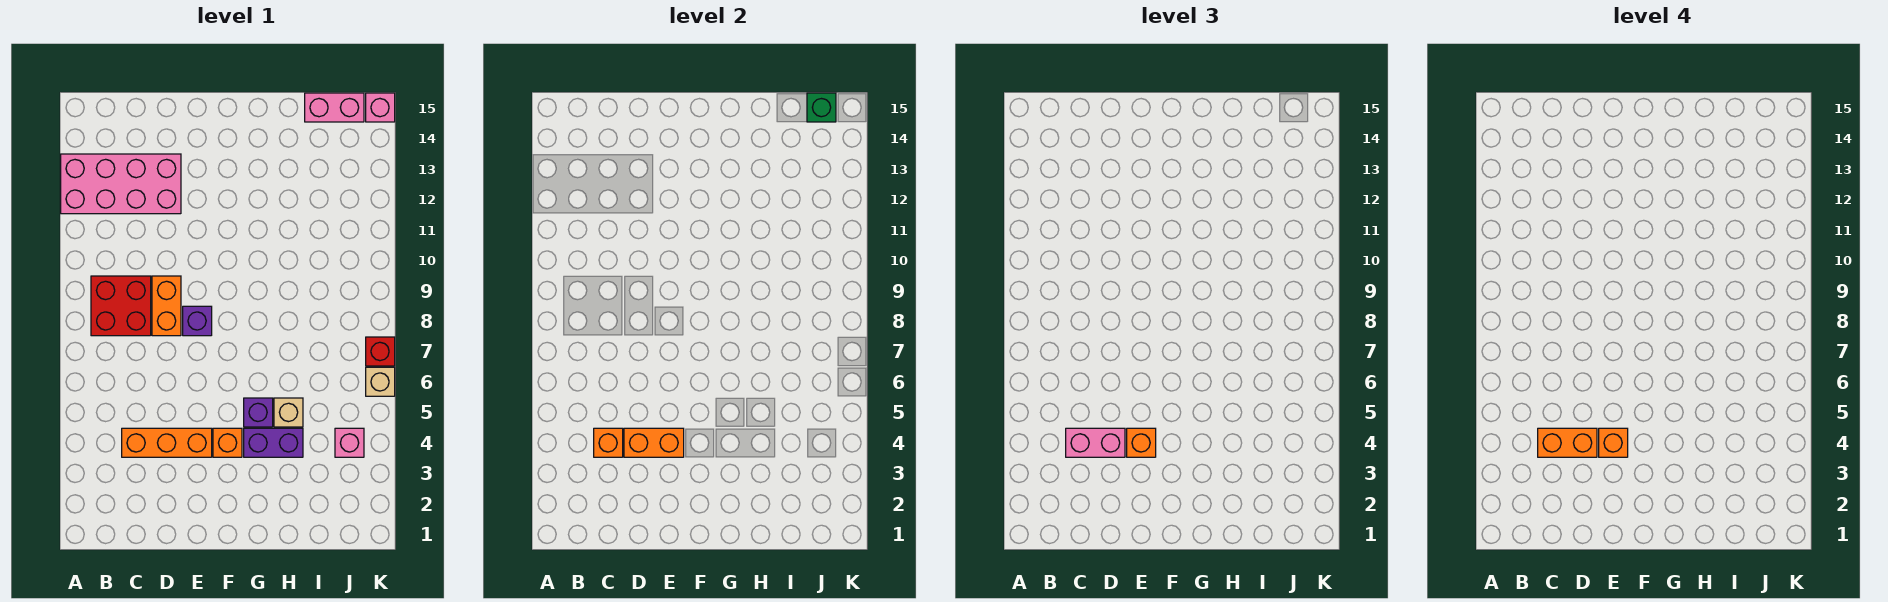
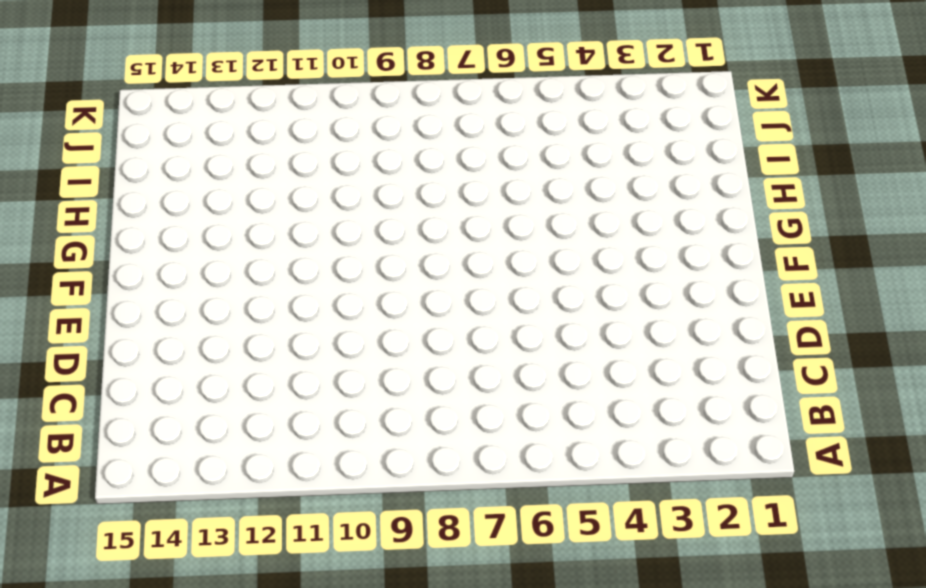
none -> pink 2x4 brick [61,154,181,214]
none -> red 2x2 brick [91,276,151,336]
none -> orange 1x3 brick [122,428,212,457]

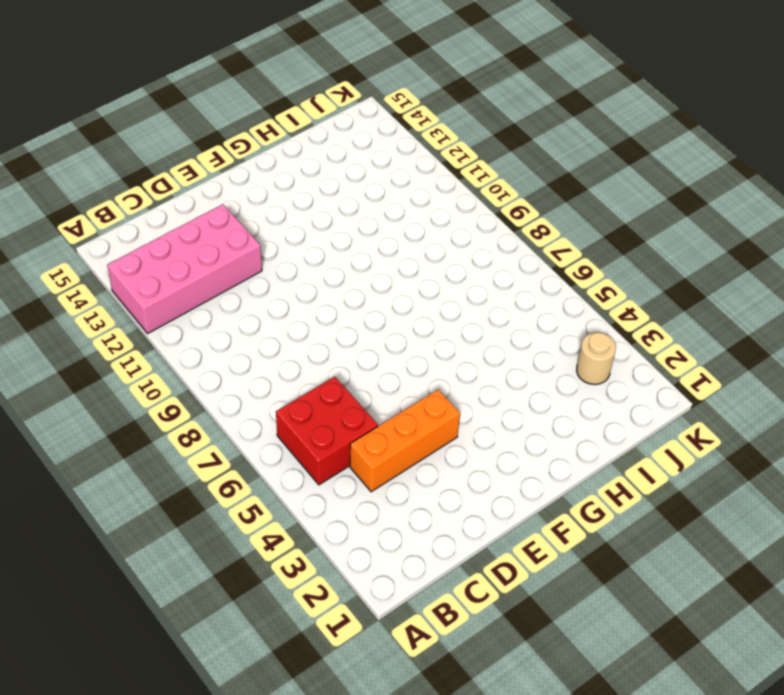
red 2x2 brick [276,377,378,485] -> red 2x2 brick moved to [91,276,151,336]
tan 1x1 round brick [577,332,616,385] -> none
none -> orange 1x2 brick [152,276,181,336]
none -> purple 1x1 brick [183,306,212,336]
none -> orange 1x1 brick [213,428,242,457]

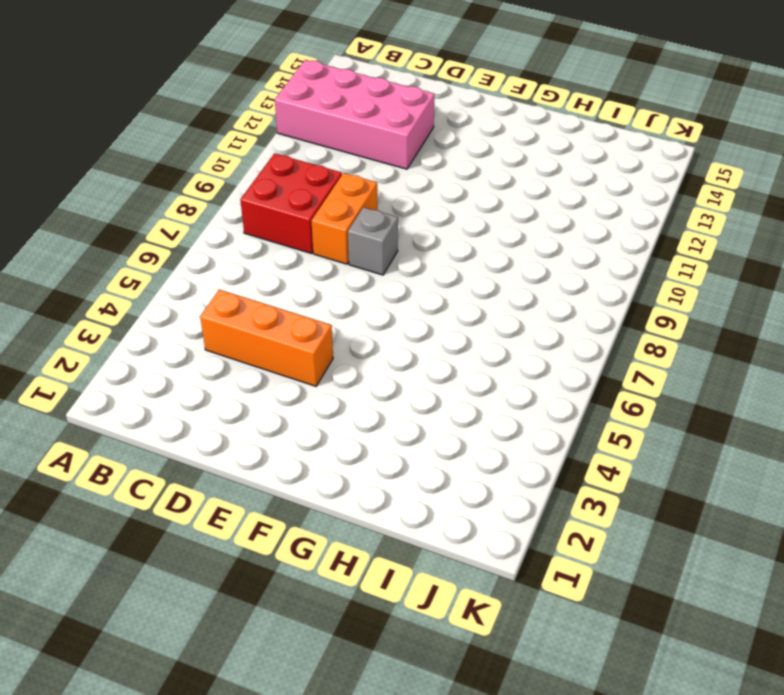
grey 1x1 brick [348,207,398,275] -> purple 1x1 brick [183,306,212,336]
none -> orange 1x1 brick [213,428,242,457]
none -> purple 1x2 brick [244,428,303,457]
none -> purple 1x1 brick [244,398,273,427]

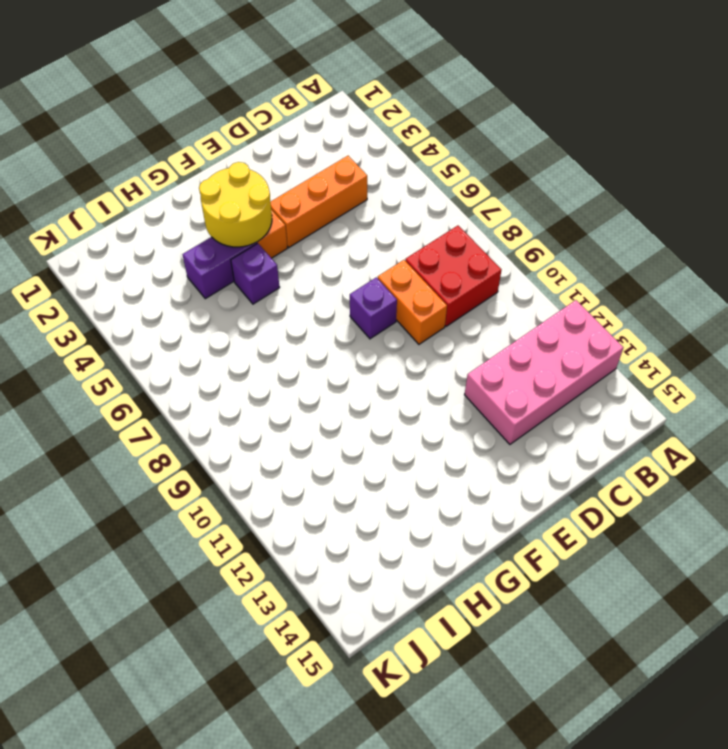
yellow 2x2 round brick [199,162,272,247] -> none
none -> tan 1x1 brick [274,398,303,427]
none -> pink 1x2 brick [305,93,364,122]
none -> pink 1x1 brick [335,428,364,457]

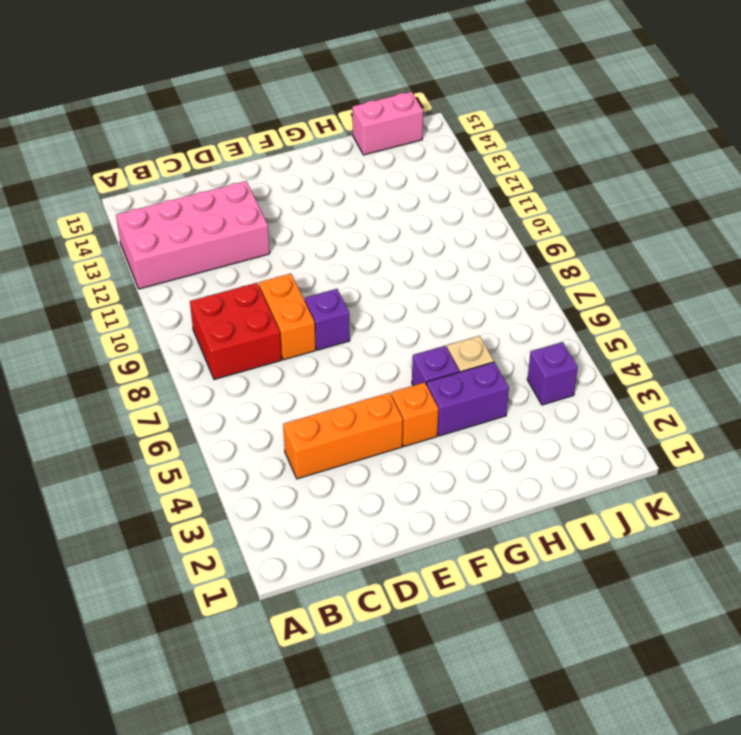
purple 1x1 brick [527,342,578,405] -> pink 1x1 brick [335,428,364,457]
none -> tan 1x1 brick [366,367,395,396]
none -> red 1x1 brick [366,337,395,366]
none -> pink 1x1 brick [366,93,395,122]

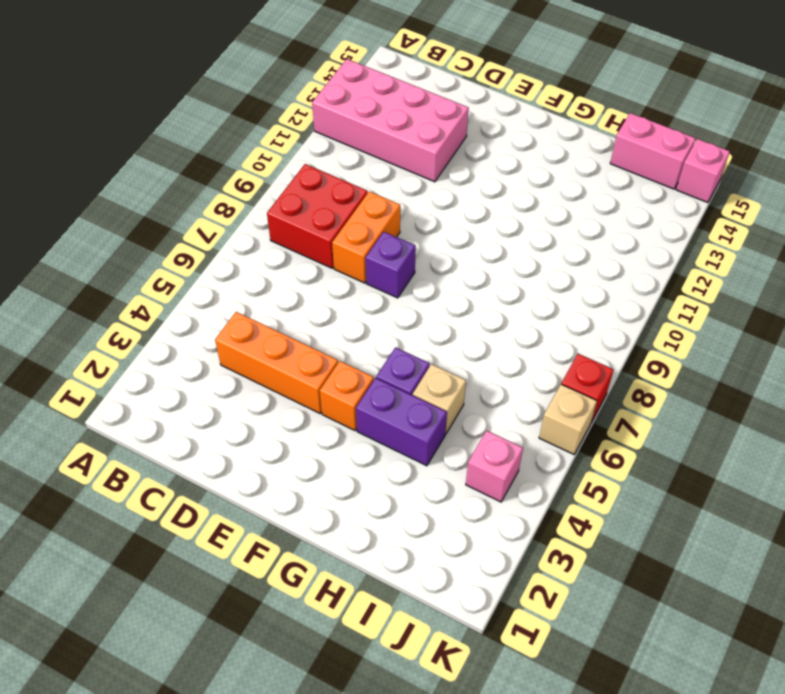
none -> orange 1x1 brick [594,428,623,457]
none -> orange 1x2 brick [624,428,684,457]
none -> green 1x1 brick [807,93,836,122]

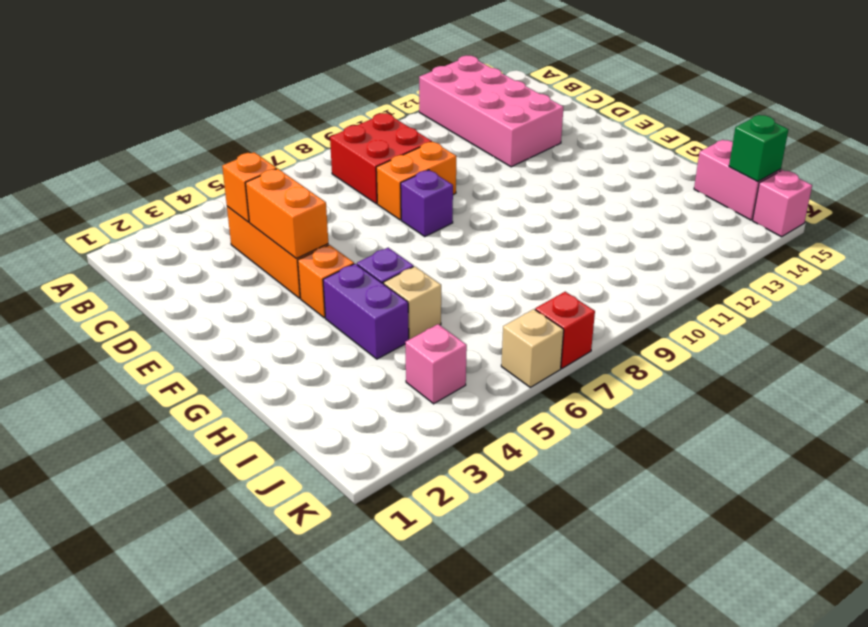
none -> pink 1x2 brick [1066,428,1125,457]
none -> orange 1x1 brick [1127,428,1156,457]
none -> orange 1x2 brick [1538,428,1597,457]

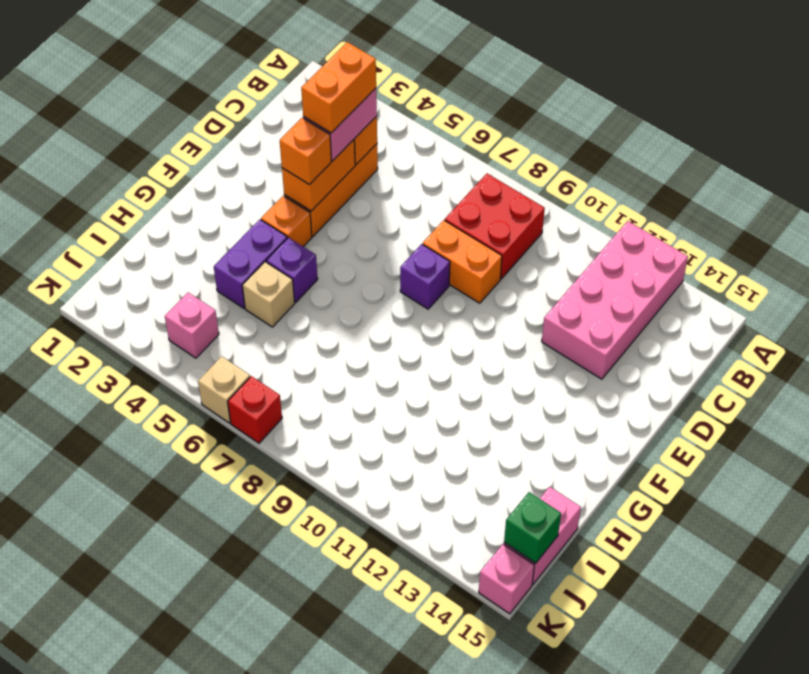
none -> orange 1x1 brick [1599,428,1628,457]

